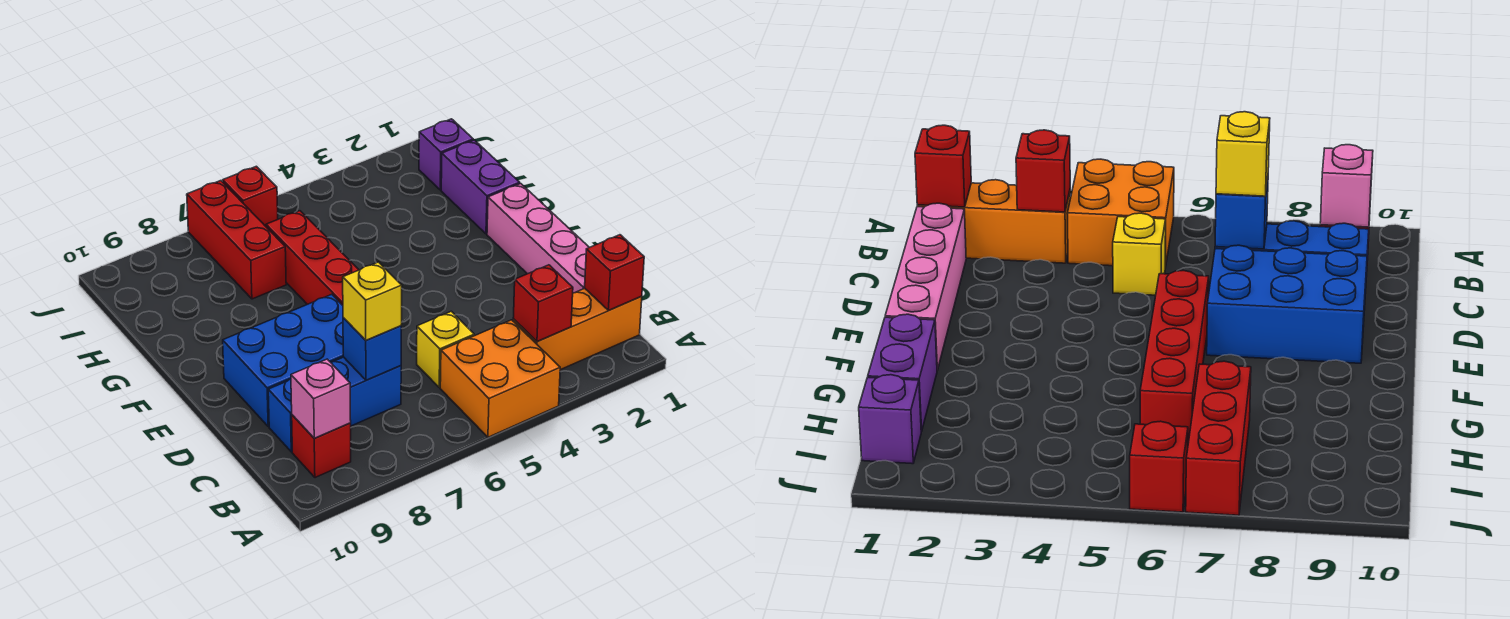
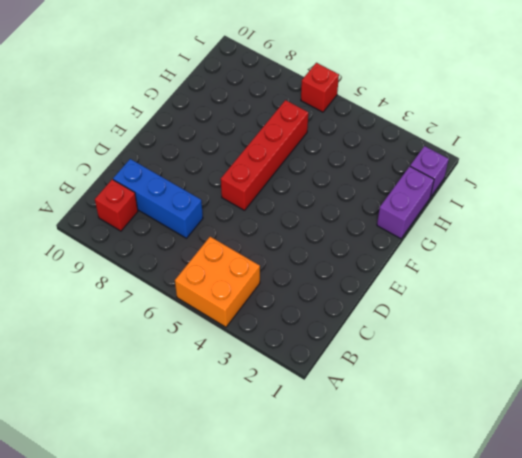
none -> orange 1x3 brick [513,288,642,370]
none -> pink 1x4 brick [487,184,589,293]
none -> yellow 1x1 brick [417,311,474,387]

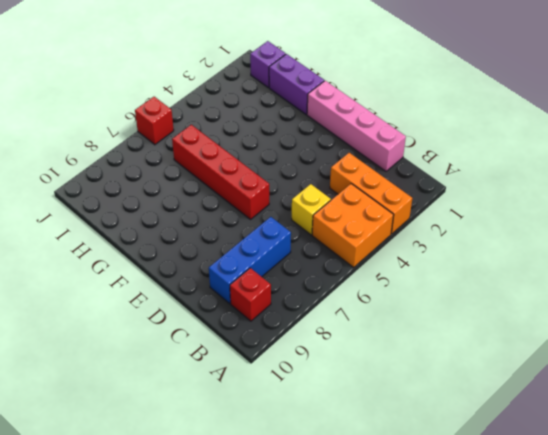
orange 1x3 brick [330,153,412,234] -> orange 1x3 brick turned to [513,288,642,370]
none -> blue 2x3 brick [223,294,343,427]
none -> red 1x3 brick [187,181,286,299]
none -> red 1x1 brick [585,235,644,310]

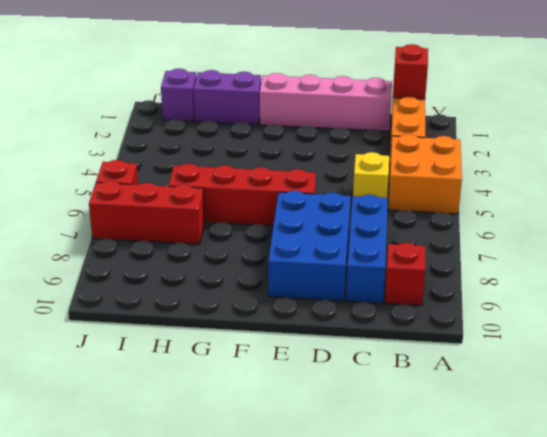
none -> red 1x1 brick [513,265,573,342]
none -> pink 1x1 brick [291,359,351,438]
none -> blue 1x1 brick [343,318,401,380]

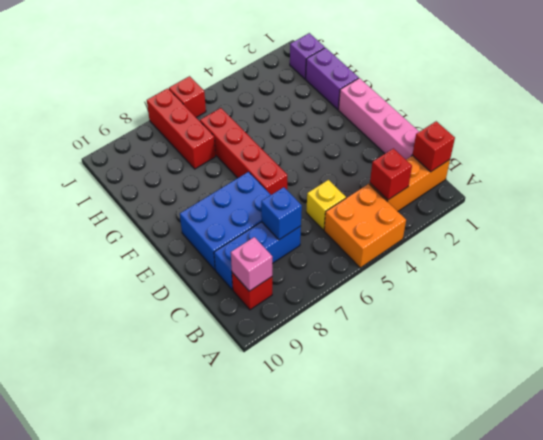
none -> yellow 1x1 brick [343,262,402,340]

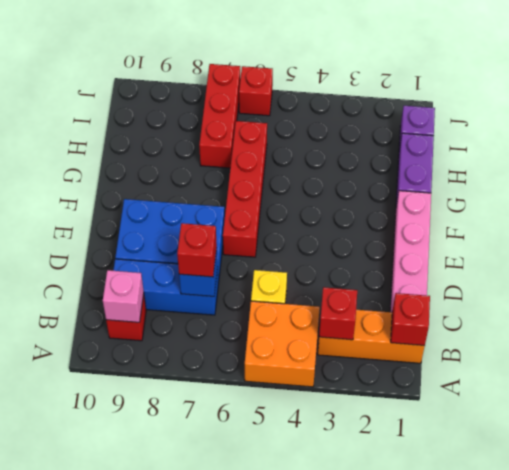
red 1x1 brick [177,223,217,277] -> yellow 1x1 brick [343,262,402,340]

